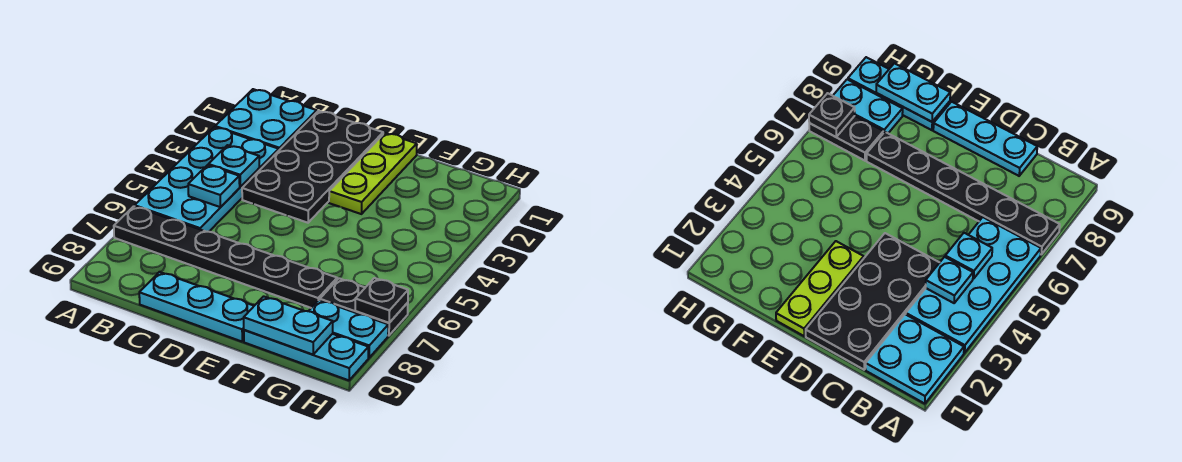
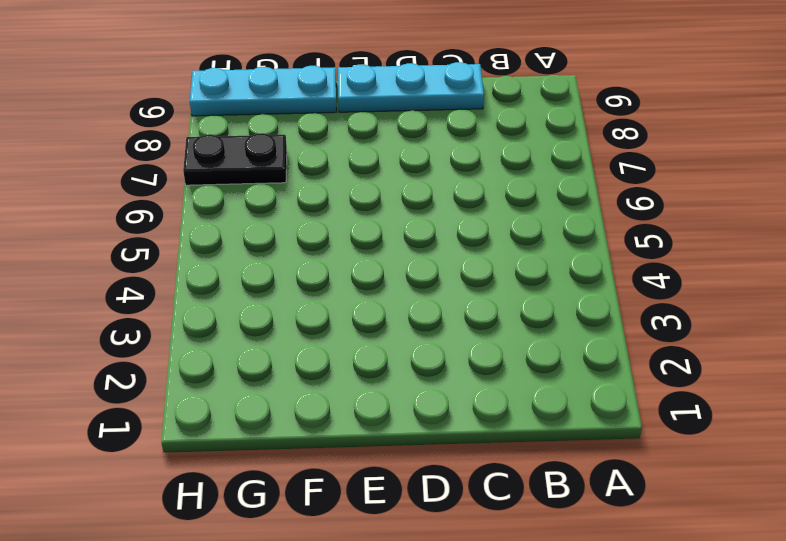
none -> cyan 2x2 plate [215,89,317,150]
none -> cyan 2x4 plate [135,127,279,232]
none -> black 1x6 plate [114,206,337,308]

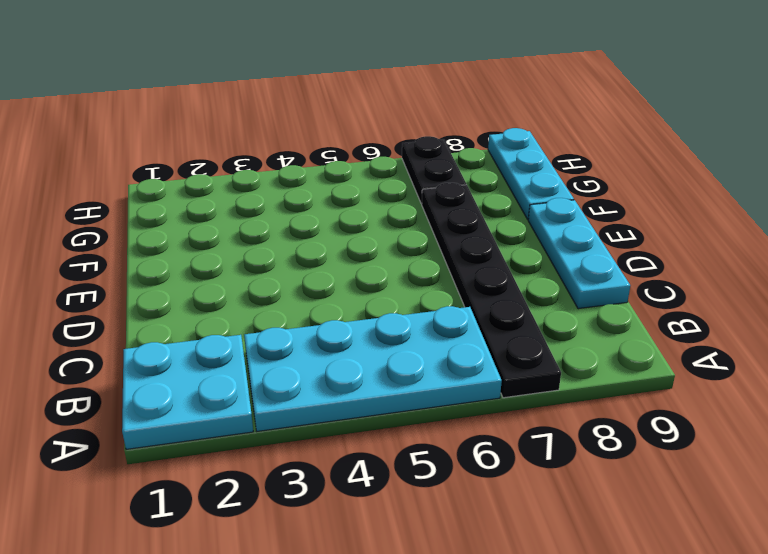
none -> black 2x4 plate [242,111,383,223]
none -> lime 1x3 plate [329,133,417,214]
none -> cyan 1x2 plate [309,300,388,358]

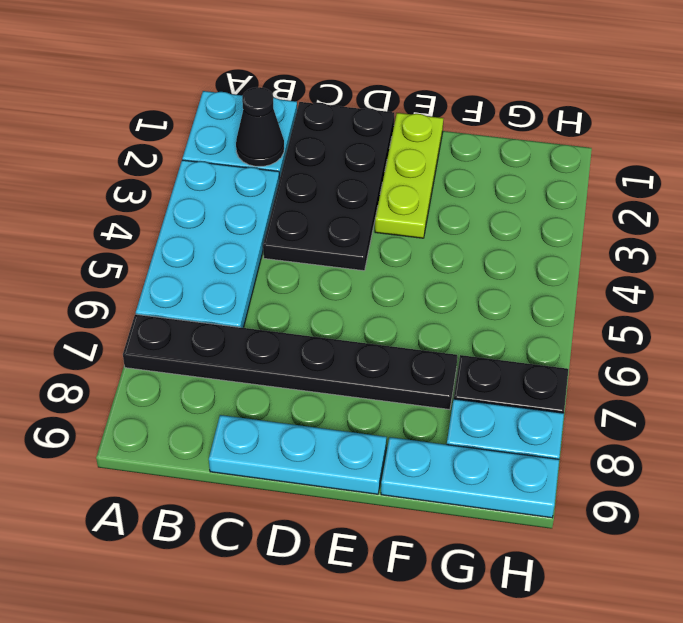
black 1x1 cone [236,87,284,166] -> none
none -> cyan 1x1 plate [208,145,259,187]
none -> cyan 1x1 plate [188,165,240,207]
none -> cyan 1x2 plate [244,296,333,354]

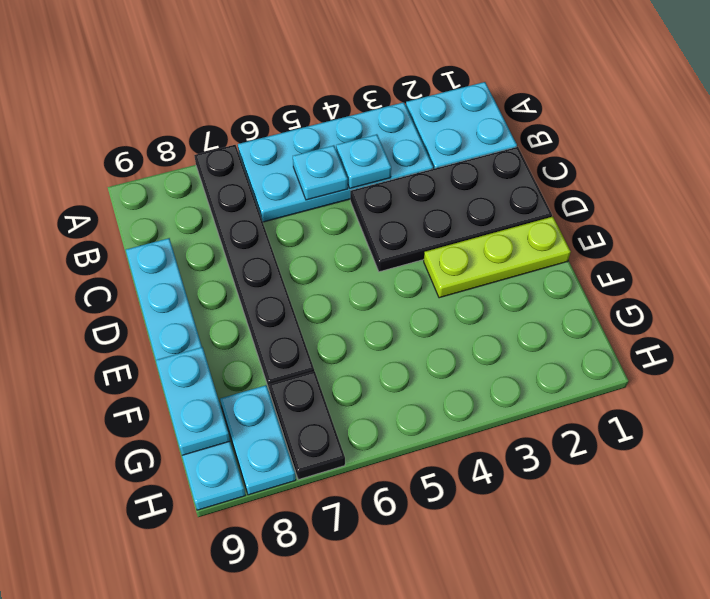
none -> black 1x1 plate [355,278,408,323]

